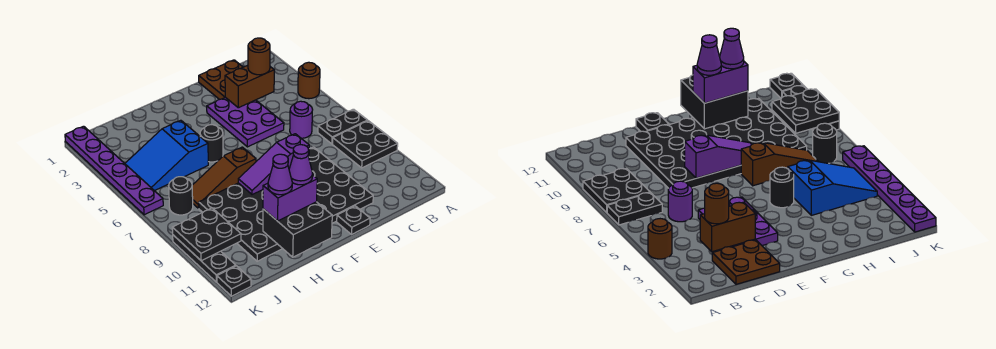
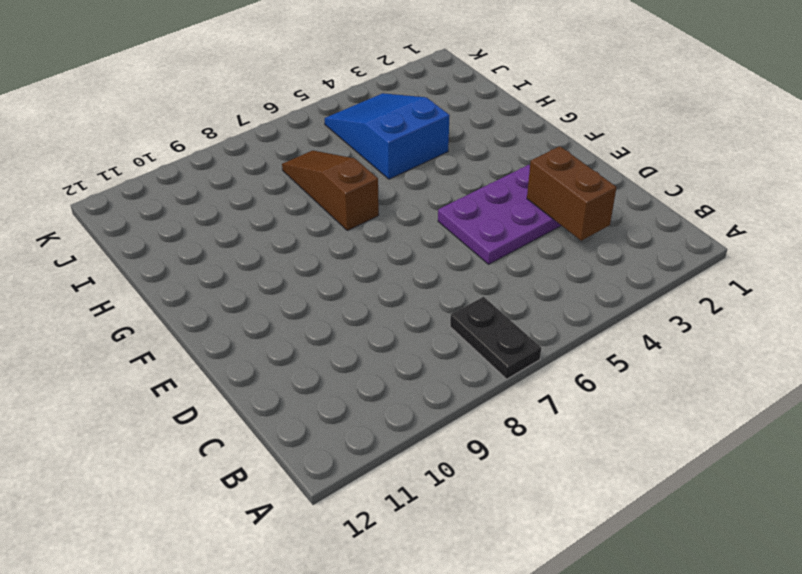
none -> brown 1x1 round brick [298,62,320,99]
none -> black 2x2 plate [333,121,398,168]
none -> brown 2x2 plate [199,60,243,100]

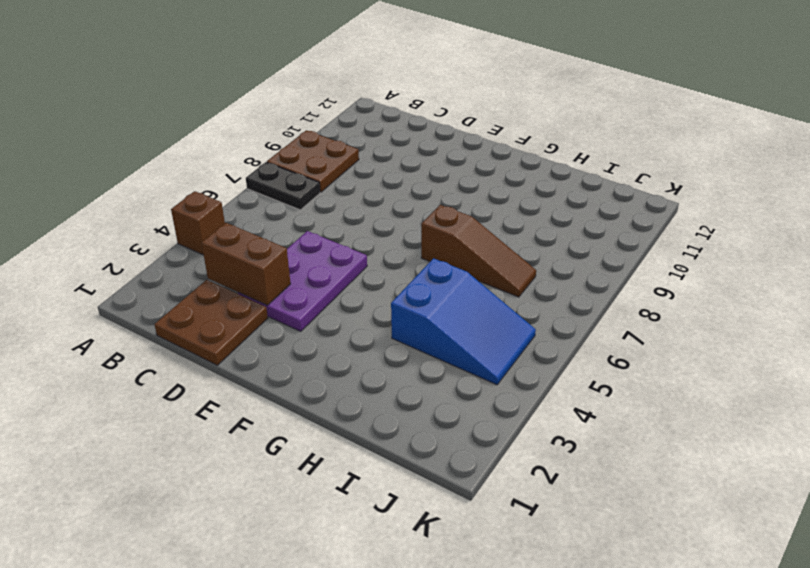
brown 1x1 brick [171,191,225,255] -> brown 1x1 round brick [298,62,320,99]
brown 2x2 plate [267,130,359,192] -> black 2x2 plate [333,121,398,168]
none -> purple 1x1 round brick [290,101,313,138]
none -> black 4x6 plate [199,147,373,261]
none -> black 1x1 plate [337,206,370,234]

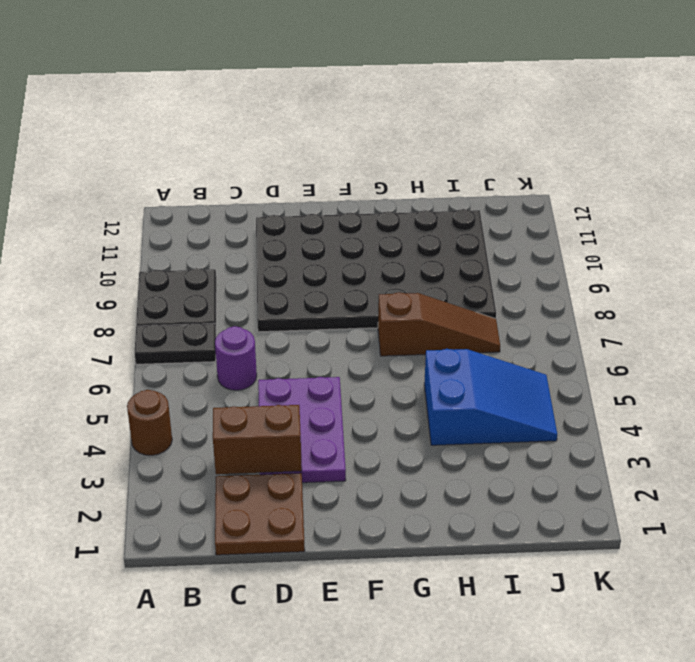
none -> black 1x1 plate [337,206,370,234]
none -> black 1x1 round brick [200,125,223,162]
none -> black 1x1 round brick [169,177,193,215]

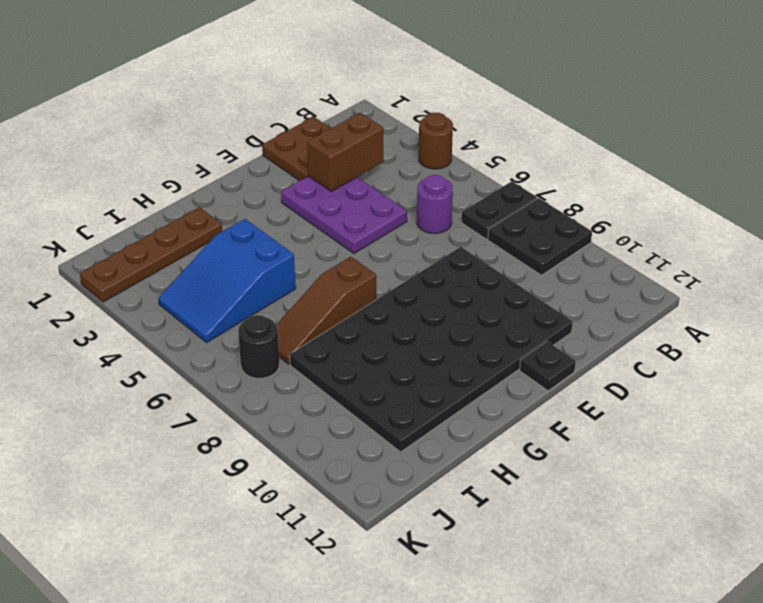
brown 1x4 plate [80,207,222,302] -> purple 1x6 plate [65,126,163,215]
none -> black 1x1 round brick [200,125,223,162]
none -> black 1x3 plate [173,235,236,282]
none -> black 1x1 plate [217,266,251,296]

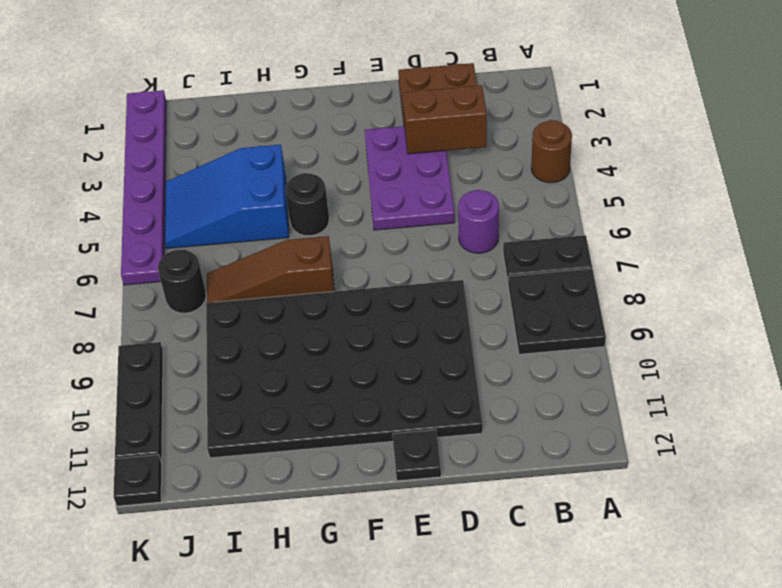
none -> purple 1x3 slope [238,134,309,195]
none -> black 2x2 brick [263,202,332,257]
none -> black 2x2 plate [172,208,241,261]

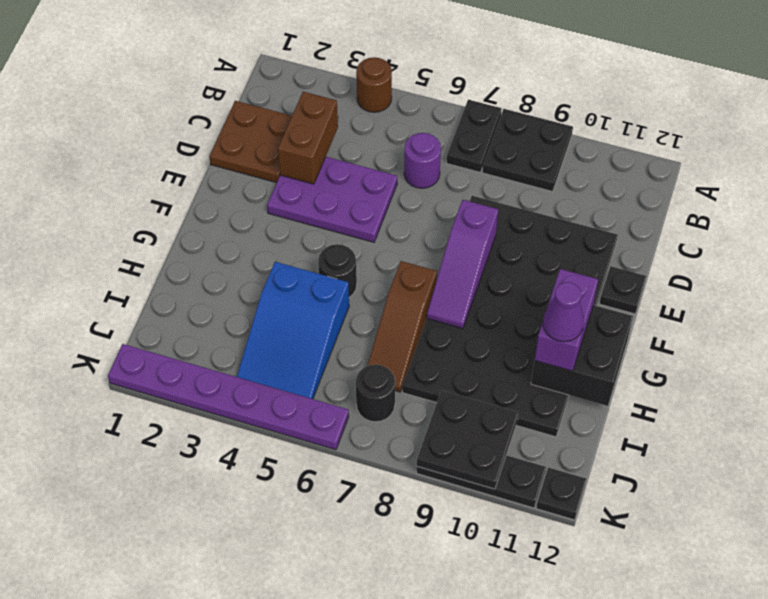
none -> brown 1x1 round brick [248,38,270,75]
none -> purple 1x1 cone [289,145,313,185]

